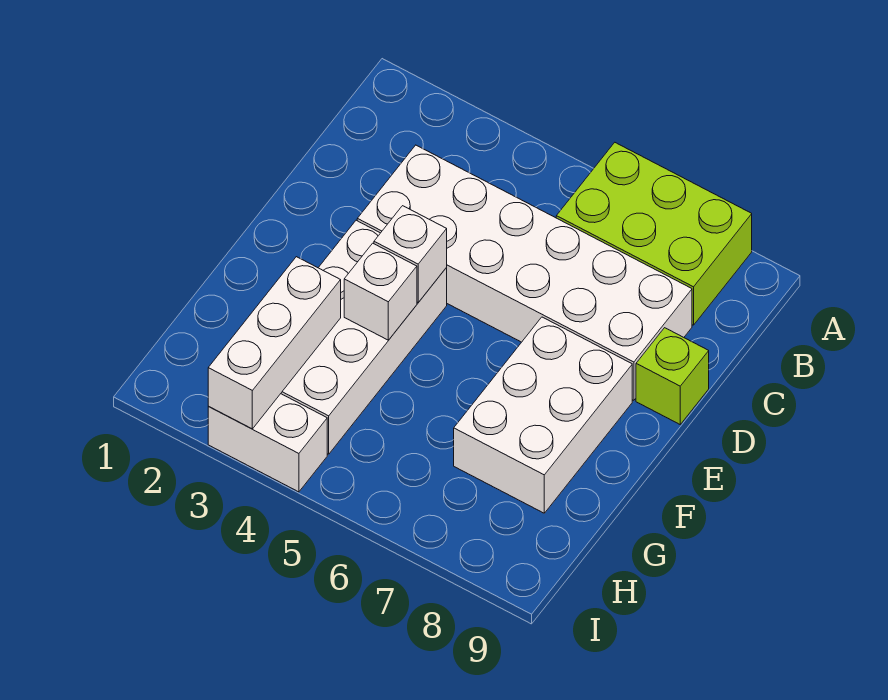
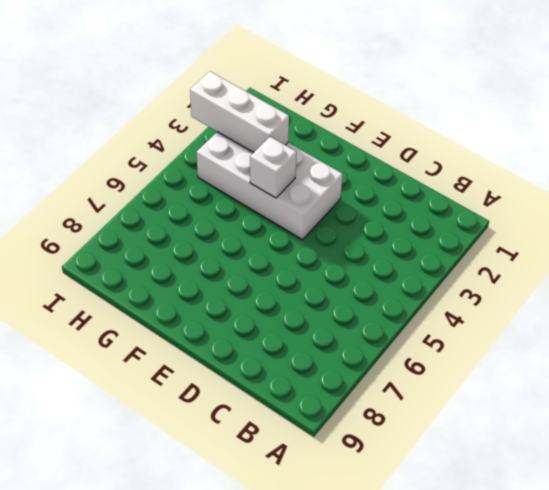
none -> lime 2x3 brick [556,143,752,325]
none -> white 2x6 brick [357,145,692,400]

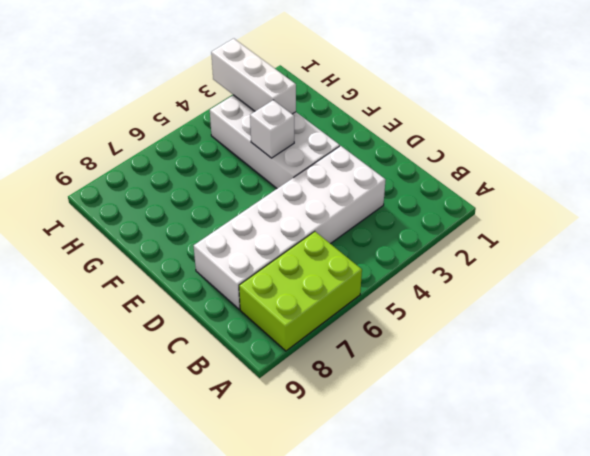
none -> lime 1x1 brick [636,328,709,424]
none -> white 2x3 brick [454,317,632,513]

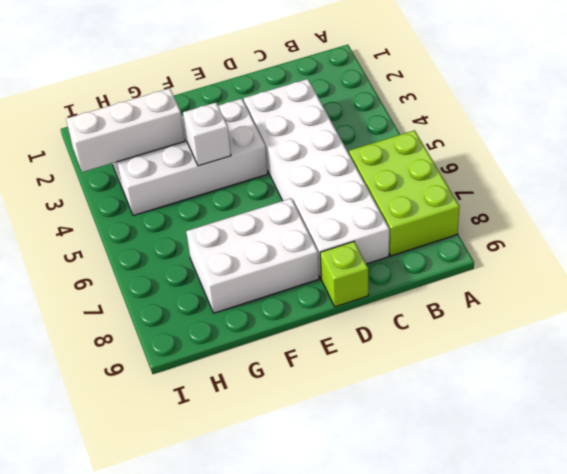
none -> white 1x2 brick [208,394,327,492]
none -> white 1x1 brick [374,206,447,302]

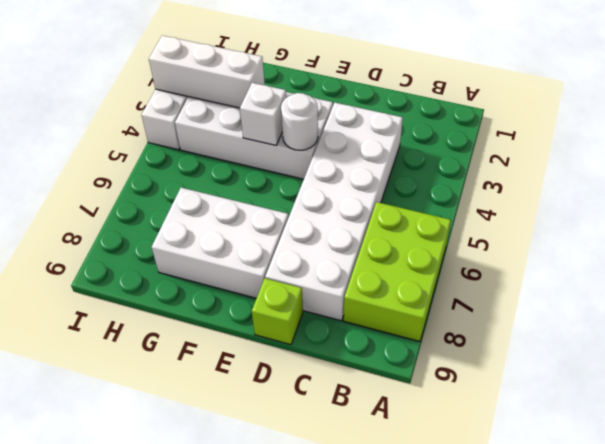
white 1x1 round brick [281,93,318,150] -> white 1x1 brick [374,206,447,302]

